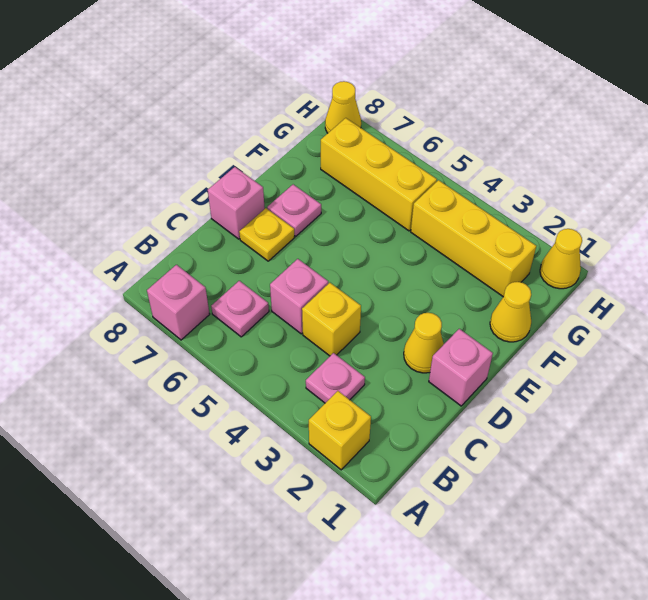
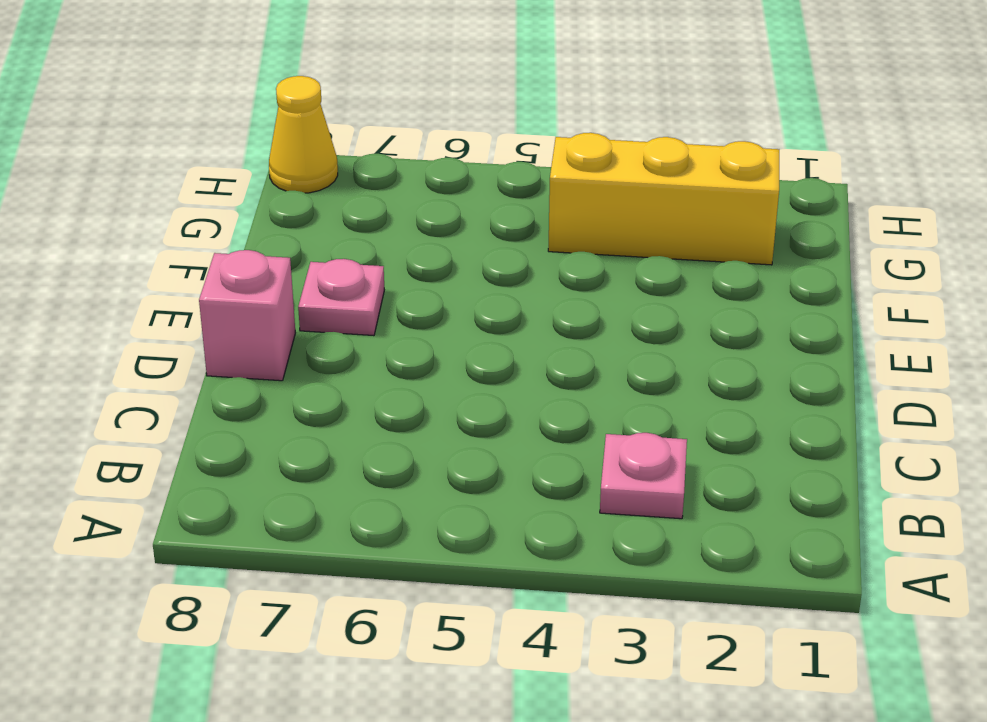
none -> yellow 1x1 brick [309,391,371,470]
none -> pink 1x1 brick [147,265,210,340]
none -> pink 1x1 plate [211,281,269,337]

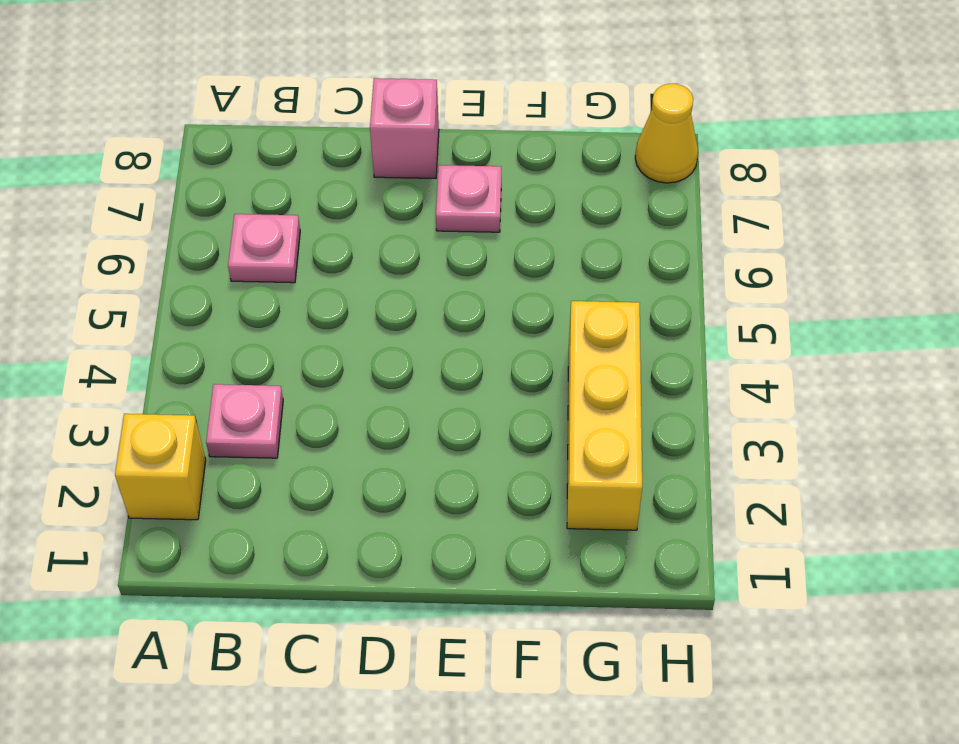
none -> pink 1x1 brick [147,265,210,340]
none -> yellow 1x1 brick [302,283,361,356]
none -> pink 1x1 brick [270,259,328,334]

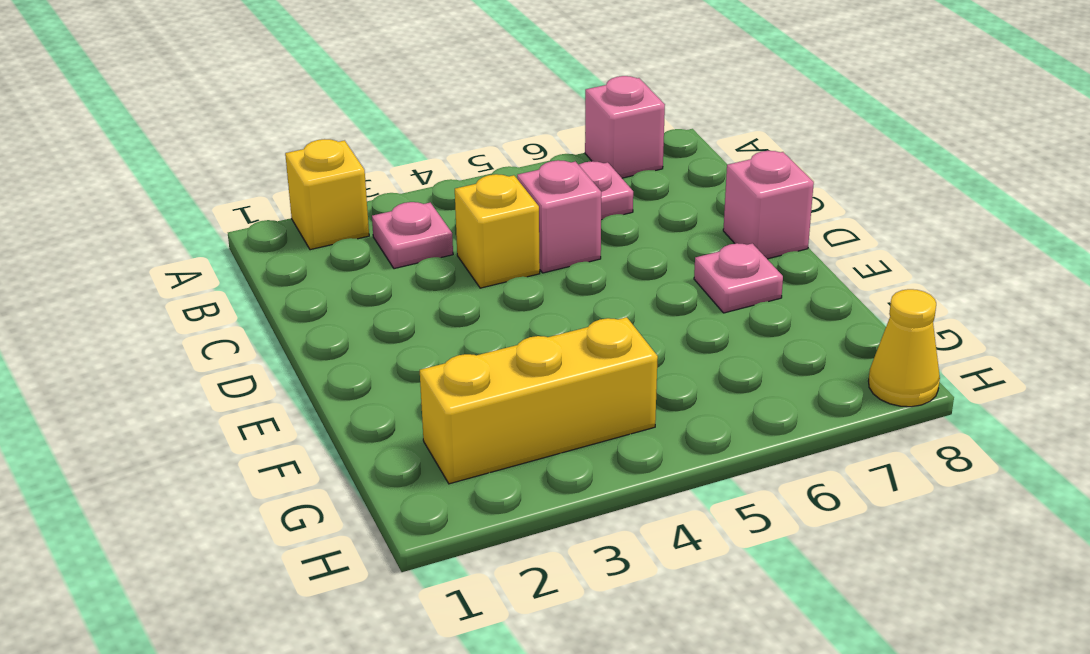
none -> pink 1x1 brick [429,329,493,406]
none -> yellow 1x1 cone [404,313,444,373]
none -> yellow 1x1 plate [239,208,295,261]

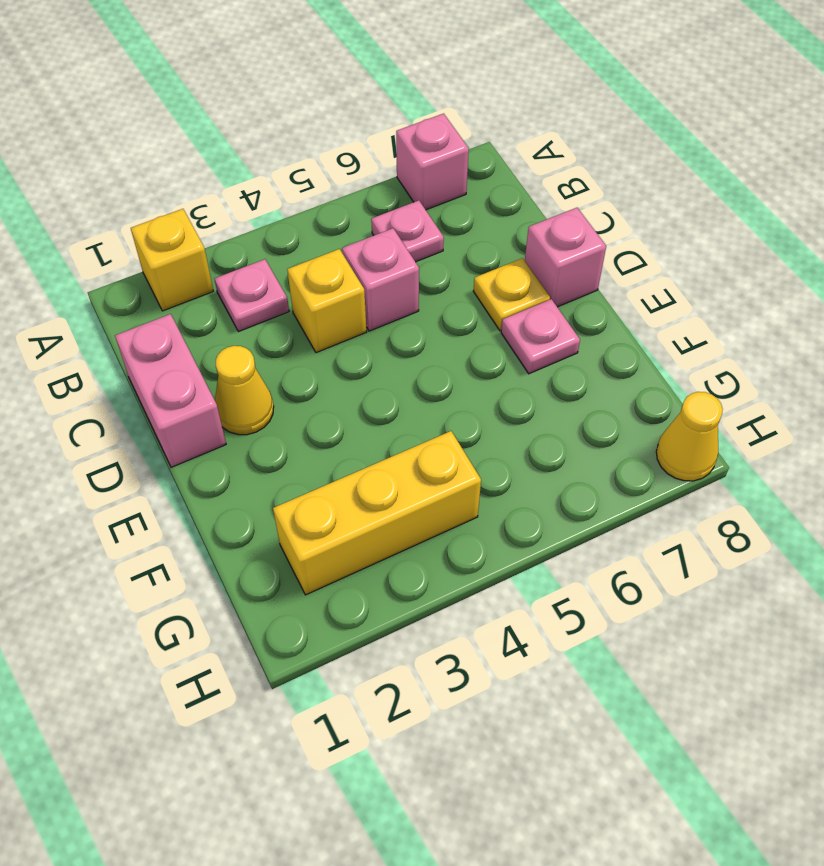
pink 1x2 brick [115,314,226,467] -> pink 1x1 brick [429,329,493,406]
none -> yellow 1x1 cone [490,282,531,342]
none -> yellow 1x3 brick [321,118,437,231]
none -> yellow 1x1 cone [540,229,582,289]

